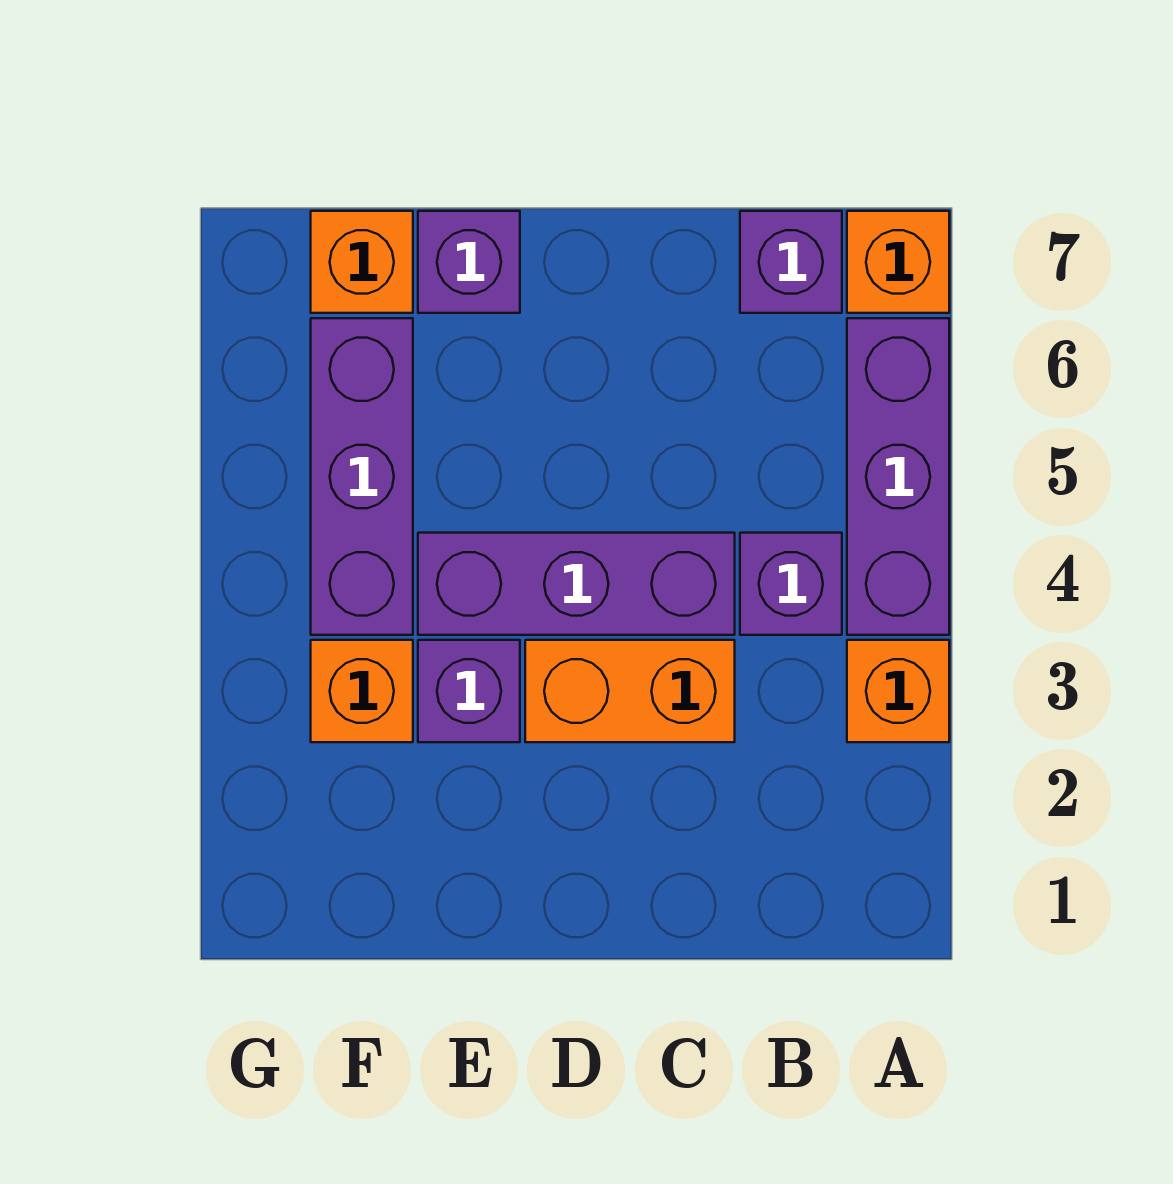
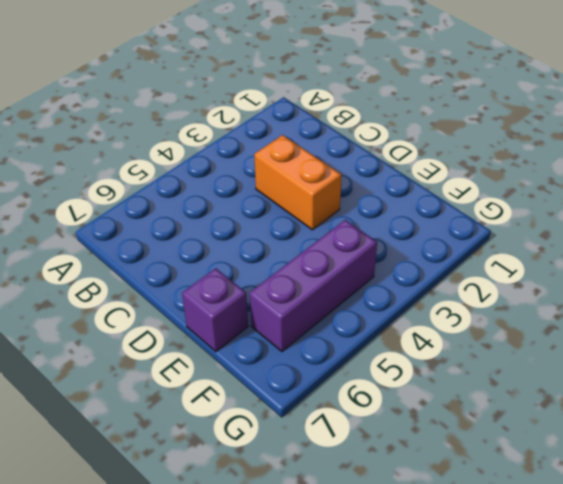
none -> orange 1x1 brick [847,640,949,742]
none -> purple 1x3 brick [847,318,949,635]
none -> orange 1x1 brick [847,211,949,313]

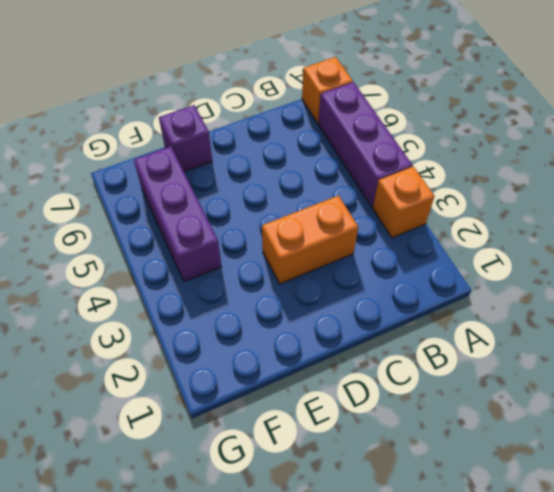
none -> purple 1x1 brick [740,533,842,635]
none -> purple 1x1 brick [740,211,842,313]
none -> purple 1x3 brick [418,533,735,635]

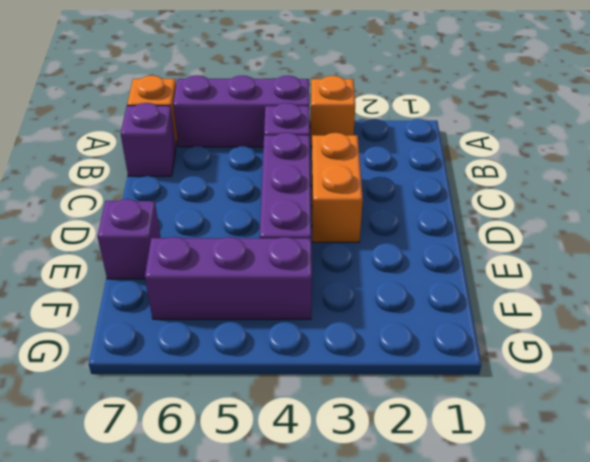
none -> purple 1x1 brick [418,640,520,742]
none -> orange 1x1 brick [311,640,413,742]
none -> orange 1x1 brick [311,211,413,313]

